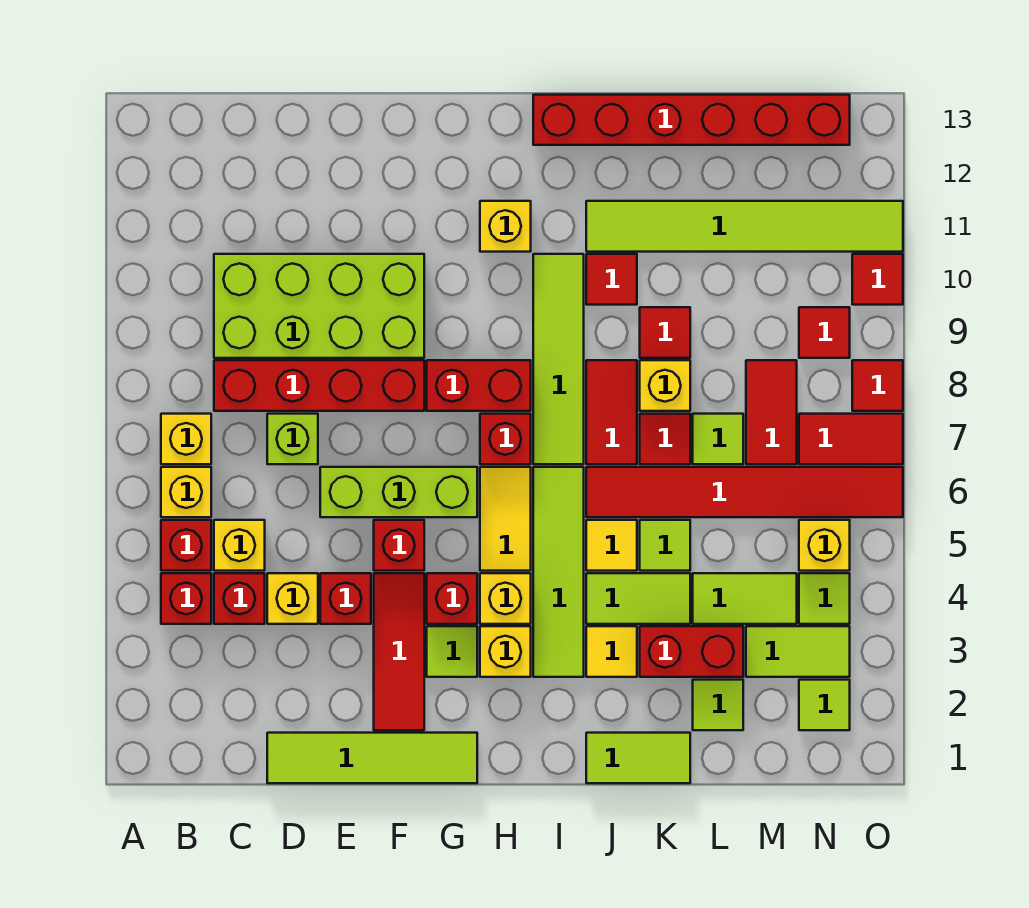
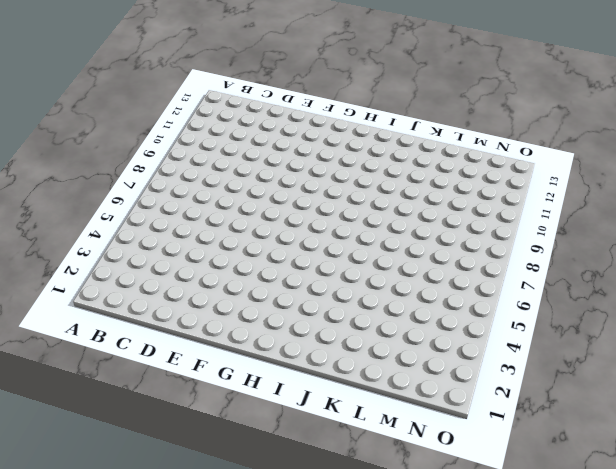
none -> red 1x1 brick [161,573,211,624]
none -> red 1x1 brick [161,520,211,571]
none -> yellow 1x1 brick [161,467,211,517]
none -> yellow 1x1 brick [161,414,211,464]

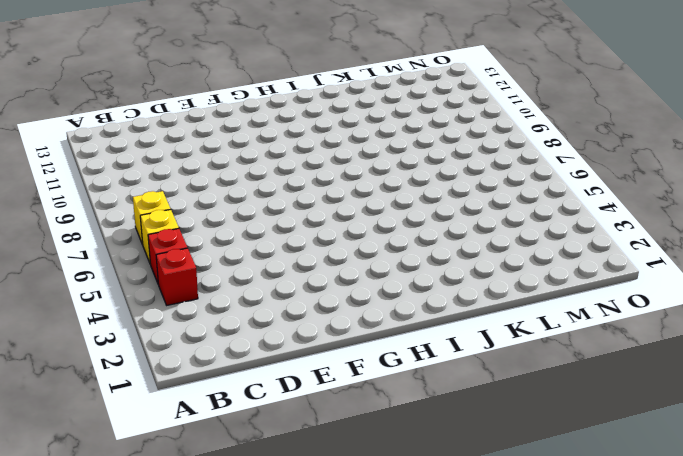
none -> red 1x1 brick [214,573,265,624]
none -> yellow 1x1 brick [214,520,265,571]
none -> red 1x4 brick [214,360,424,411]
none -> lime 2x4 brick [214,254,424,358]

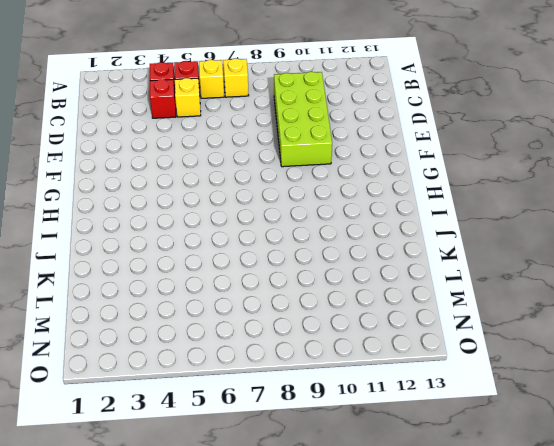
none -> red 1x4 brick [214,360,424,411]
none -> lime 1x4 tile [267,733,477,783]
none -> yellow 1x1 brick [267,573,318,624]
none -> lime 1x1 brick [267,414,318,464]

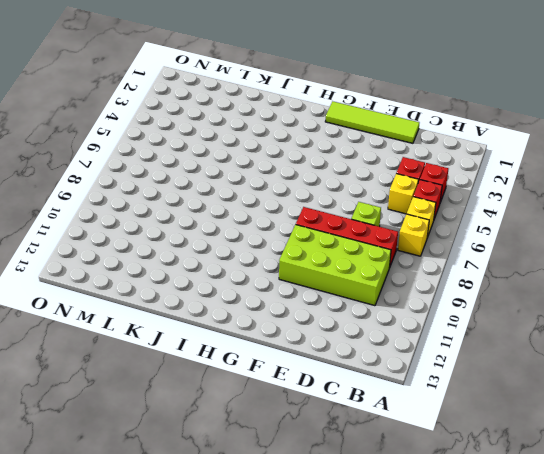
none -> yellow 1x1 brick [267,573,318,624]
none -> red 1x1 brick [320,573,371,624]
none -> lime 1x3 brick [320,467,477,517]
none -> red 1x3 tile [374,573,424,730]

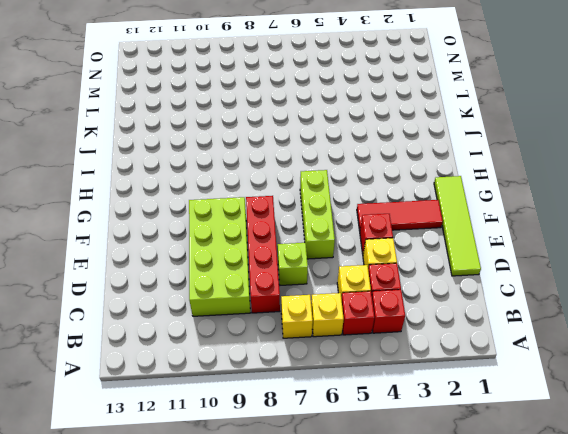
none -> red 1x1 brick [374,520,424,571]
none -> lime 1x1 tile [427,626,477,677]
none -> red 1x1 brick [427,573,477,624]
none -> red 1x2 brick [427,360,531,411]

